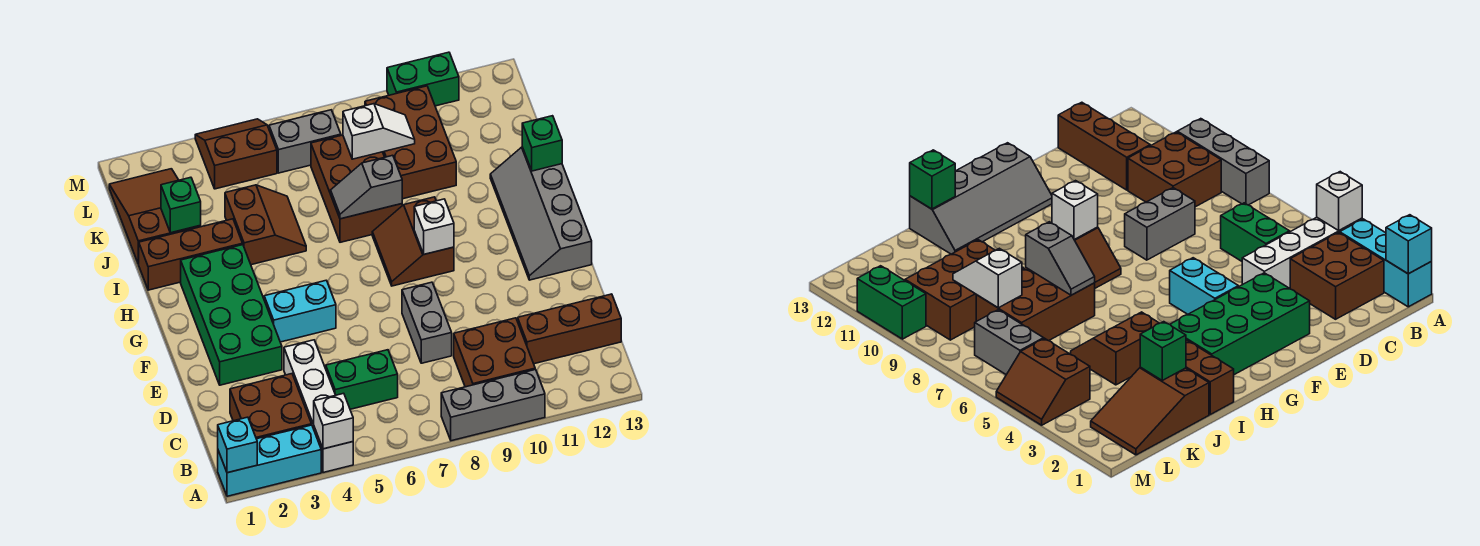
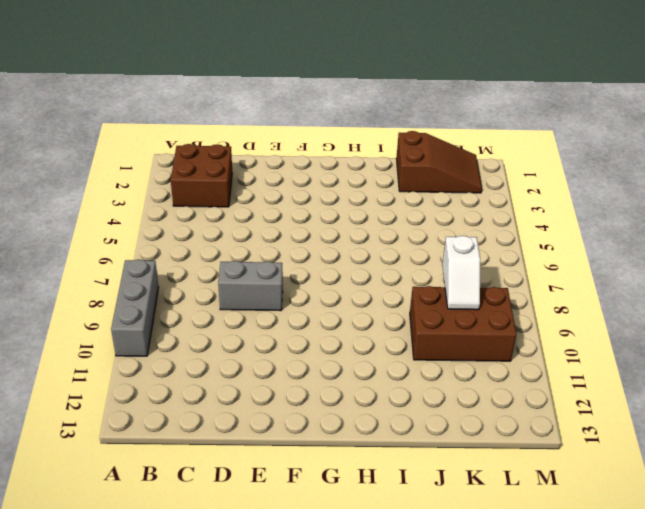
none -> cyan 1x3 brick [218,425,321,496]
none -> white 1x4 brick [284,340,353,473]
none -> brown 2x2 brick [454,318,535,387]

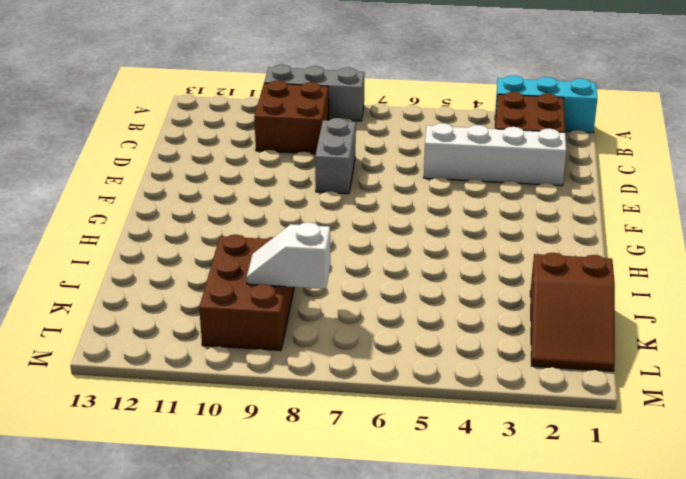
white 1x4 brick [424,123,566,186] -> white 1x4 brick turned to [284,340,353,473]
none -> green 1x2 brick [326,350,398,409]
none -> brown 1x3 brick [518,294,621,364]
none -> green 2x4 brick [181,245,282,385]

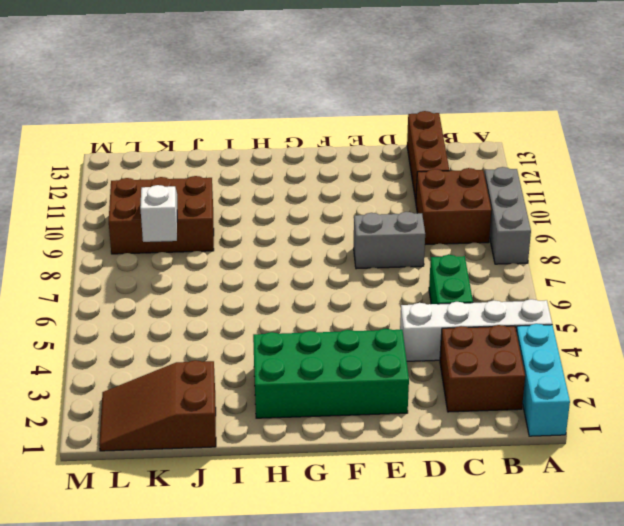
none -> cyan 1x2 brick [264,280,336,342]
none -> grey 2x4 slope [490,147,592,280]
none -> brown 2x2 slope [372,197,454,286]

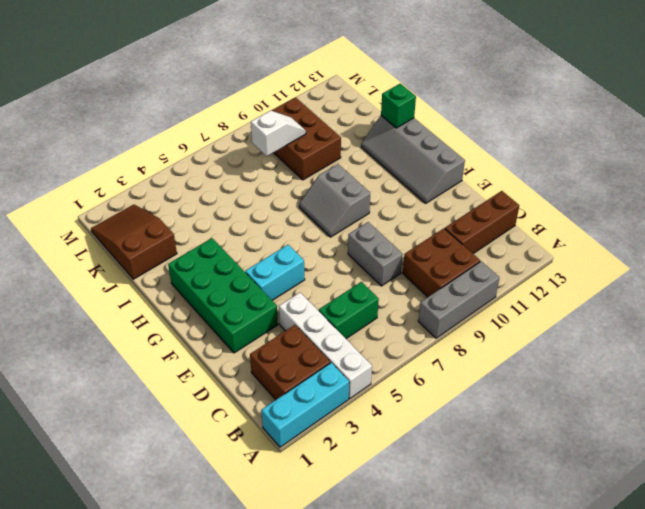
grey 2x2 slope [299,164,370,237] -> brown 2x2 slope [372,197,454,286]
none -> brown 1x3 brick [139,219,243,290]
none -> brown 2x2 slope [225,185,306,265]
none -> brown 2x3 brick [311,135,402,242]

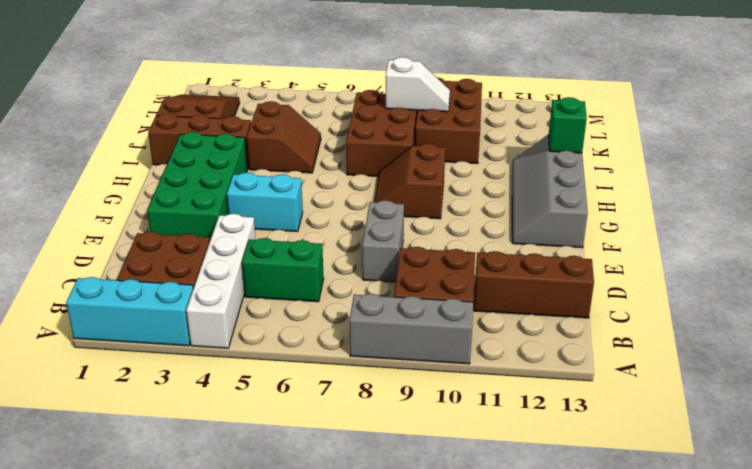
none -> brown 2x2 slope [195,119,277,189]
none -> grey 1x2 brick [269,110,341,173]
none -> green 1x2 brick [387,52,459,106]

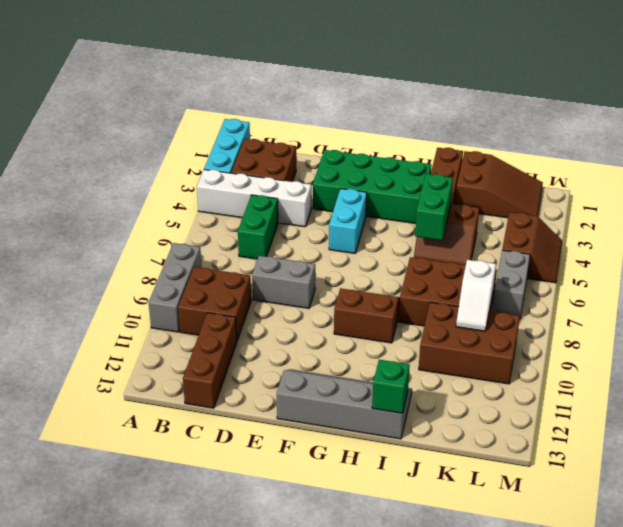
green 1x2 brick [415,174,453,240] -> green 1x2 brick moved to [387,52,459,106]
none -> cyan 1x1 brick [218,417,257,473]
none -> white 1x1 brick [314,393,353,449]
none -> white 1x1 brick [414,199,454,254]

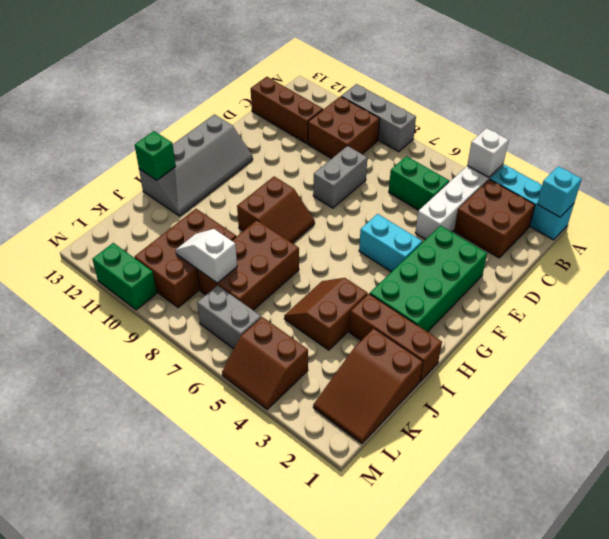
none -> white 1x1 brick [414,199,454,254]
none -> grey 1x2 slope [331,155,402,219]
none -> green 1x1 brick [161,177,201,233]

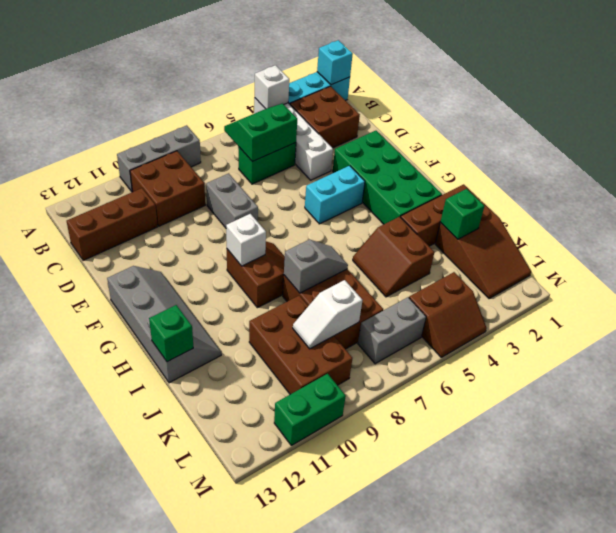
green 2x2 slope [224,104,297,162] -> none

